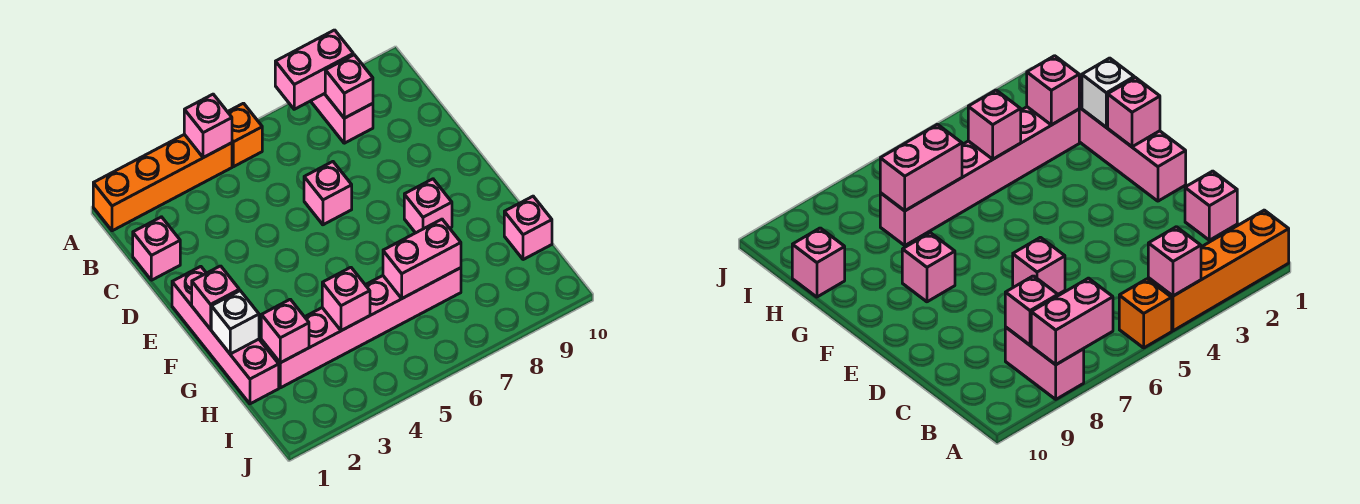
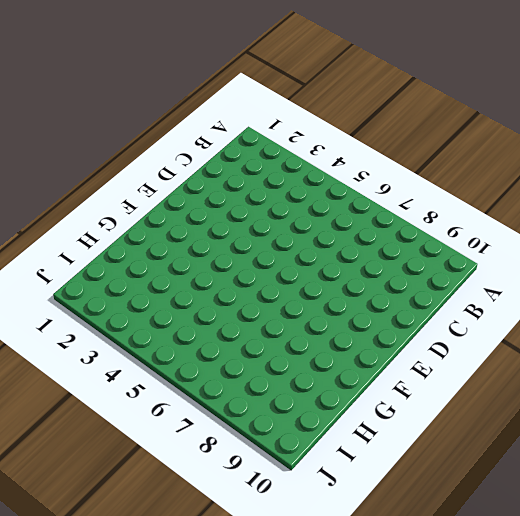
none -> orange 1x4 brick [93,134,232,231]
none -> orange 1x1 brick [228,103,262,167]
none -> pink 1x2 brick [311,94,373,143]

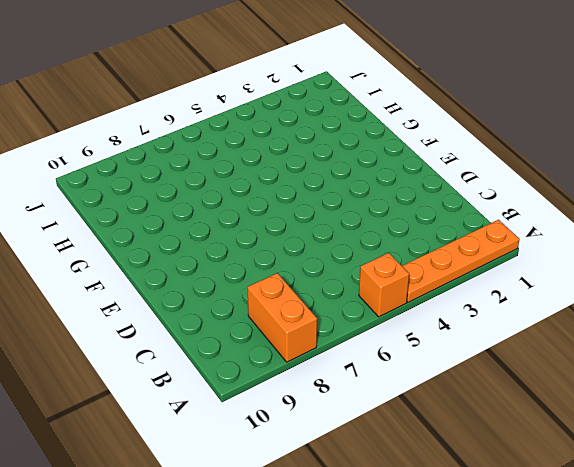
orange 1x4 plate [402,220,520,302] -> orange 1x4 brick [93,134,232,231]
orange 1x2 brick [248,273,317,362] -> pink 1x2 brick [311,94,373,143]
none -> pink 1x1 brick [133,217,180,280]
none -> pink 1x1 brick [304,162,352,225]
none -> pink 1x4 brick [172,266,279,404]

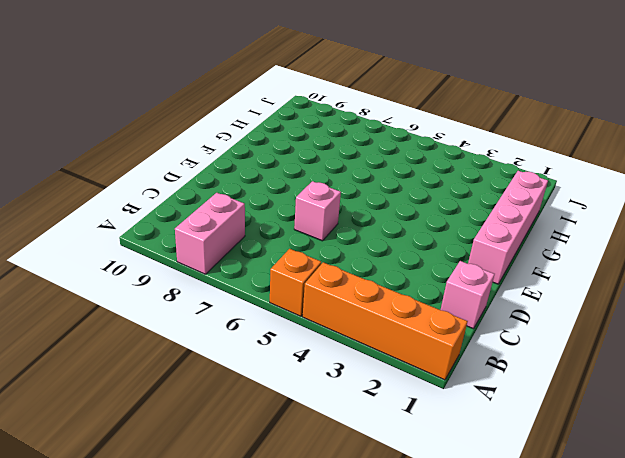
none -> pink 1x1 brick [404,179,452,233]
none -> pink 1x6 brick [261,268,461,388]
none -> pink 1x1 brick [504,196,552,260]

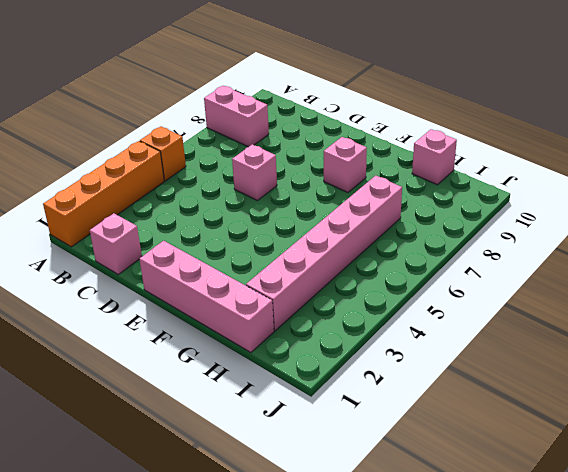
none -> pink 1x1 brick [184,94,232,158]
none -> pink 1x2 brick [275,30,353,109]
none -> pink 1x1 brick [325,55,373,118]

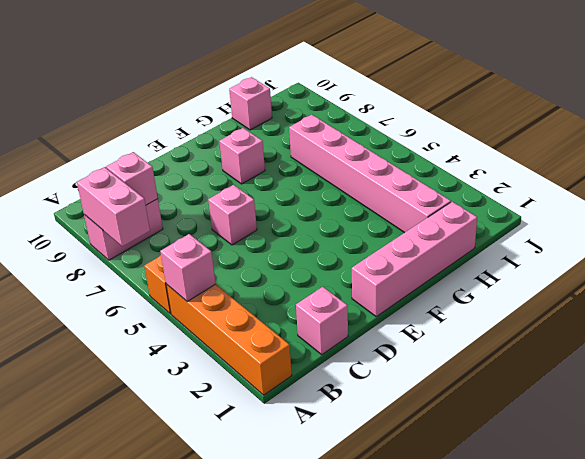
none -> pink 1x1 brick [192,266,239,329]
none -> white 1x1 brick [211,291,259,354]
none -> pink 1x1 brick [261,299,309,363]

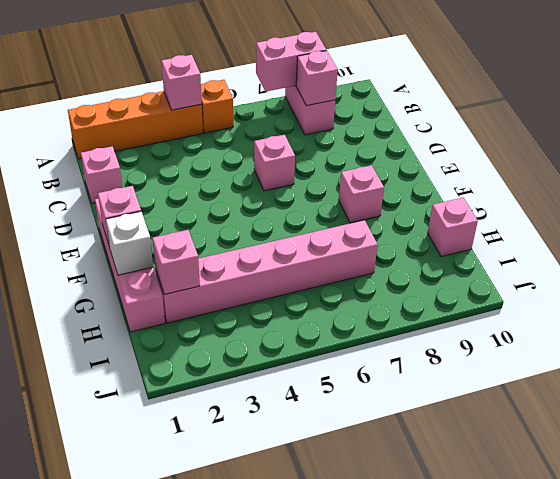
none -> pink 1x1 brick [322,267,370,331]
none -> pink 1x2 brick [383,219,461,298]

